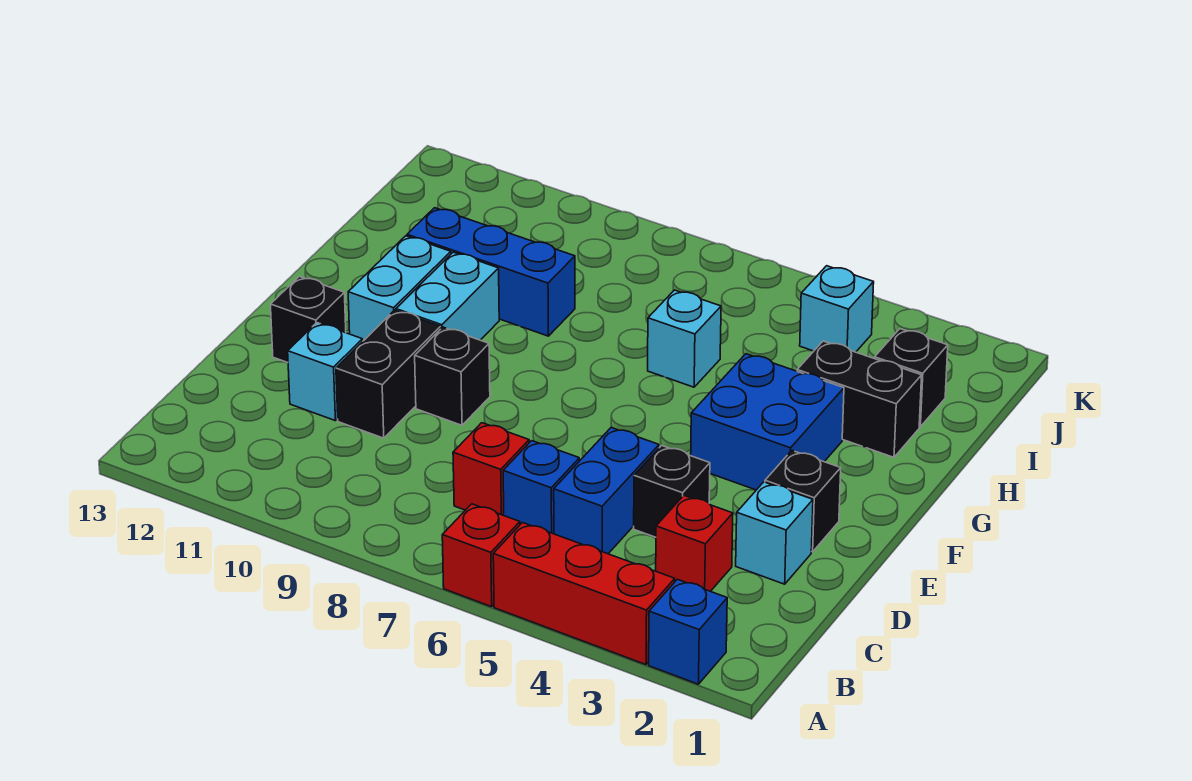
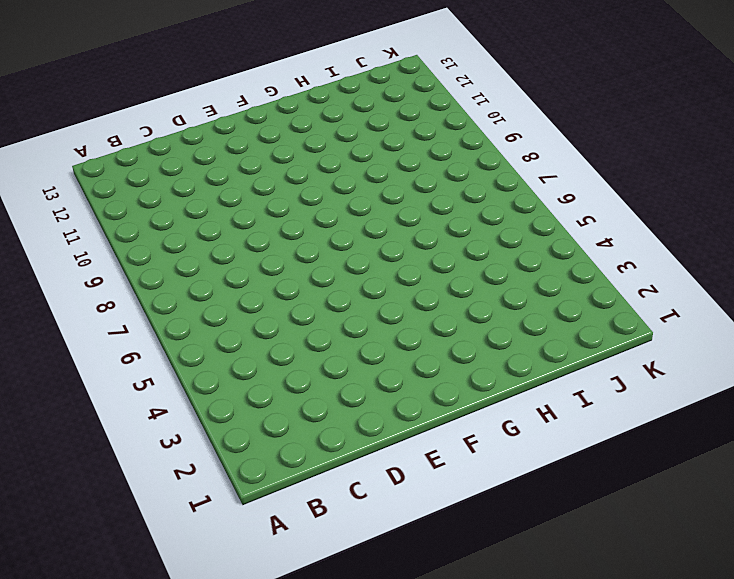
none -> blue 1x1 brick [649,579,727,684]
none -> red 1x3 brick [493,523,675,665]
none -> red 1x1 brick [442,504,520,607]

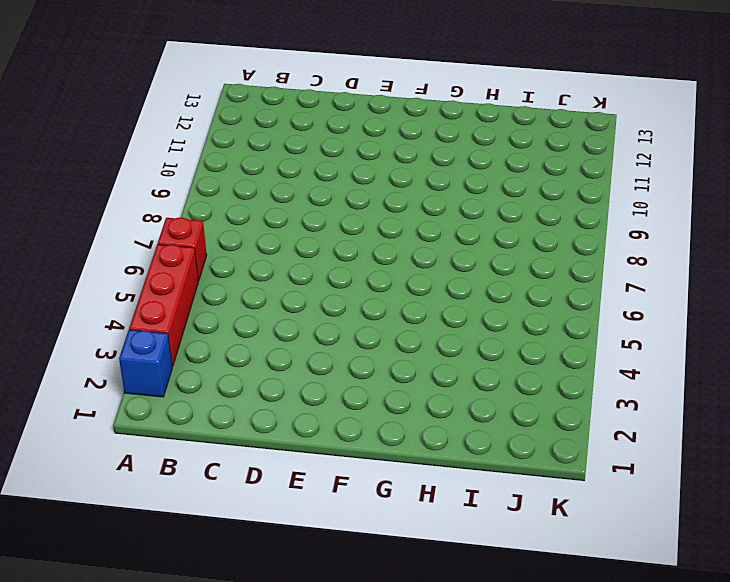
none -> red 1x1 brick [656,496,733,591]
none -> blue 1x2 brick [554,428,659,554]
none -> blue 1x1 brick [503,441,579,534]

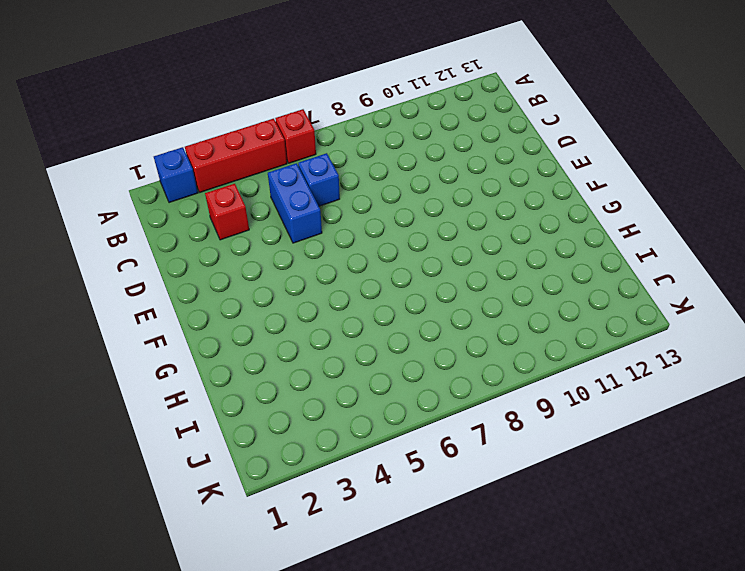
none -> red 1x1 brick [453,423,529,515]
none -> cyan 1x1 brick [736,482,813,584]
none -> black 1x1 brick [634,445,710,537]

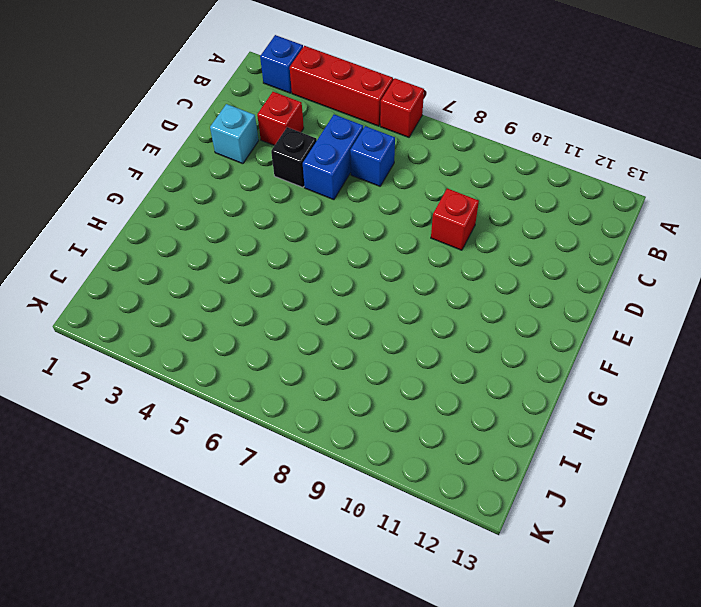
red 1x1 brick [431,188,479,250] -> red 1x1 brick moved to [453,423,529,515]
none -> black 1x2 brick [336,310,441,438]
none -> cyan 1x1 brick [288,323,363,421]
none -> black 1x1 brick [765,451,841,552]

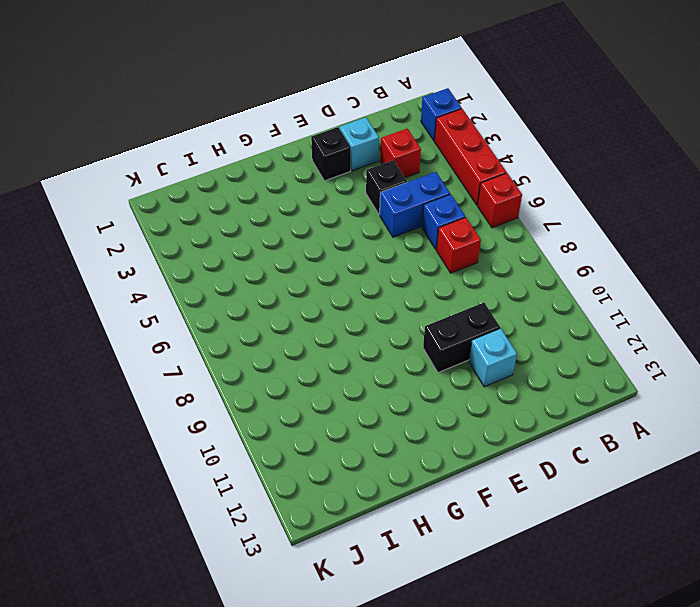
none -> black 1x1 brick [415,327,490,425]
none -> black 1x1 brick [270,276,346,363]
none -> blue 2x2 brick [691,354,844,490]

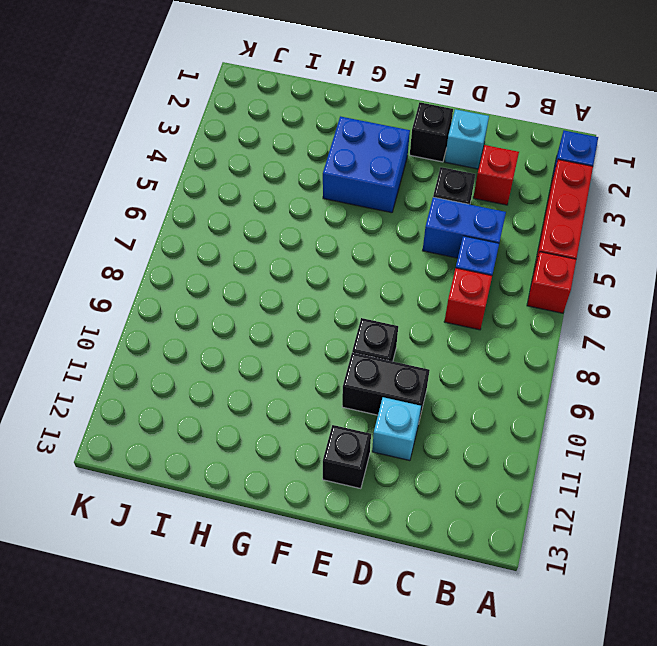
none -> cyan 1x2 brick [396,252,499,340]
none -> cyan 1x2 brick [348,236,451,341]
none -> black 1x2 brick [797,341,922,457]

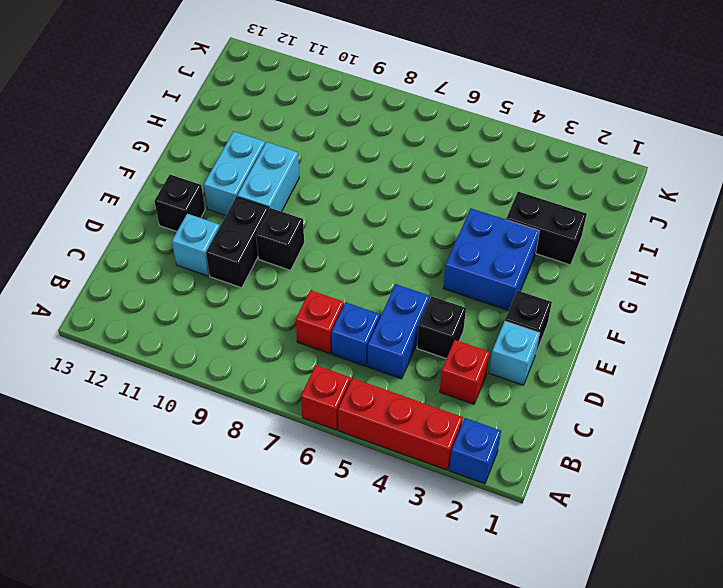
none -> cyan 1x1 brick [648,290,721,387]
none -> blue 1x3 brick [407,208,575,336]
none -> black 1x1 brick [875,329,948,427]

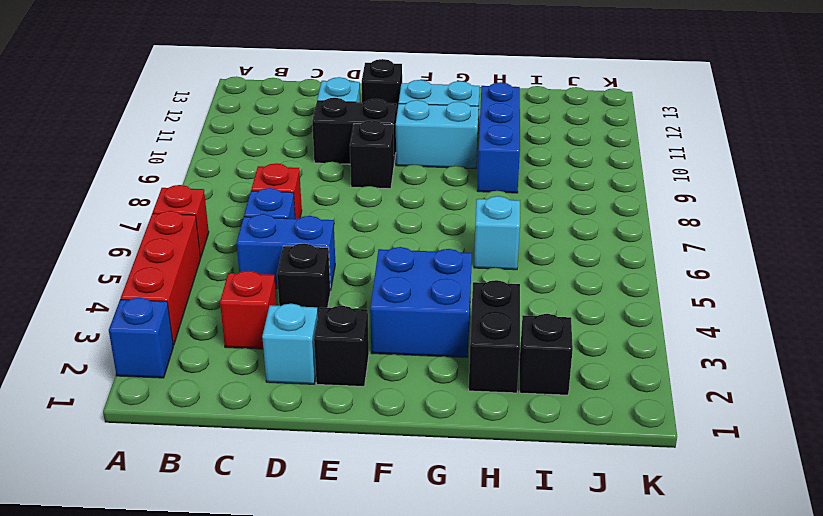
none -> cyan 1x1 brick [800,266,874,352]

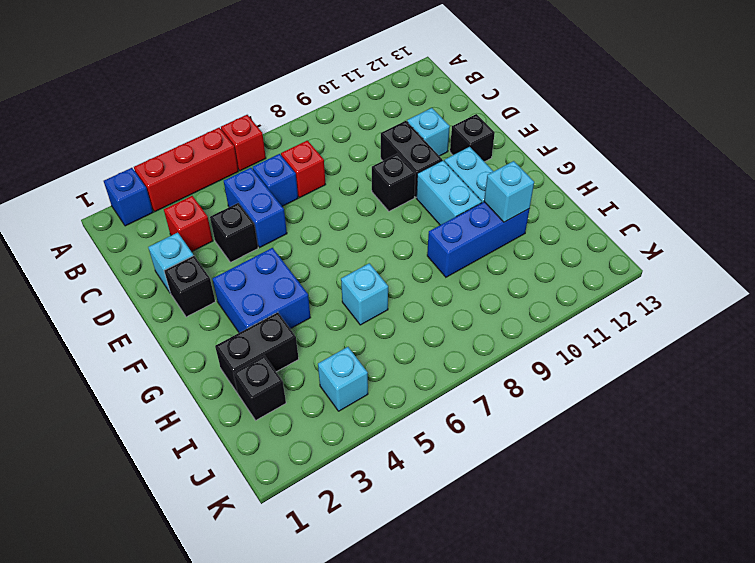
cyan 1x1 brick [484,161,534,222] -> none

